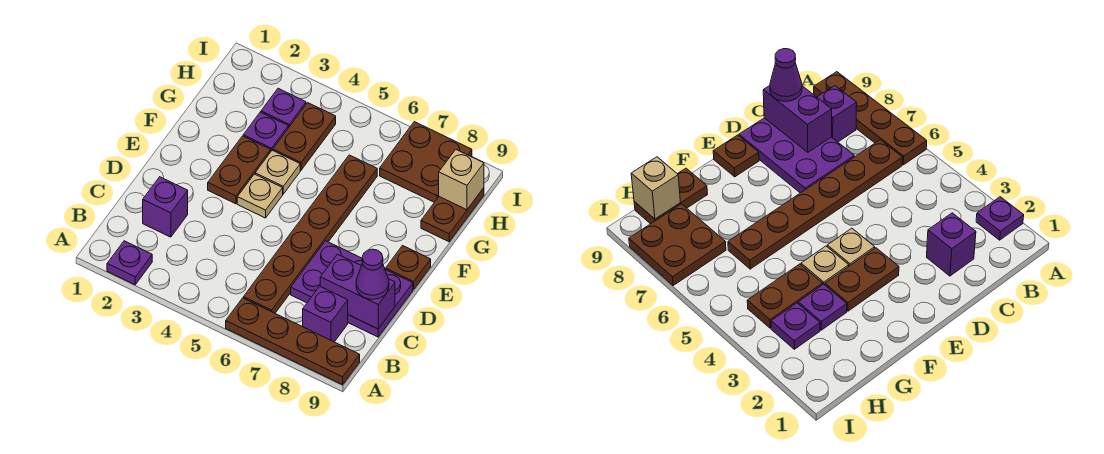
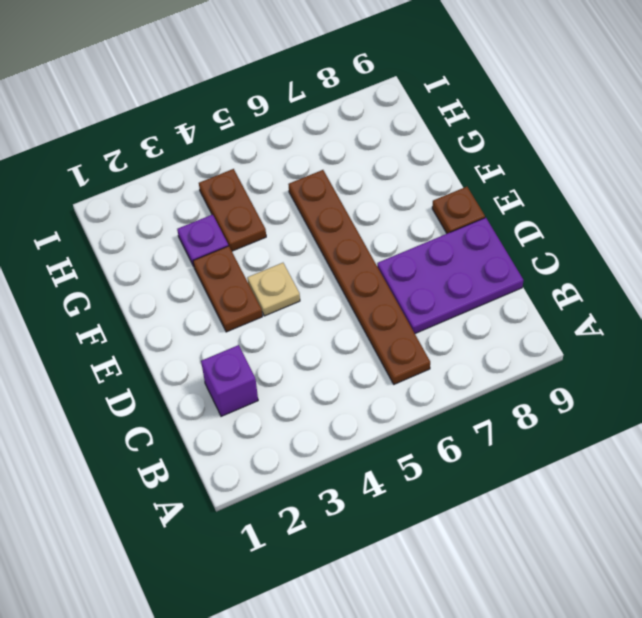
none -> purple 1x1 plate [107,241,152,285]
none -> brown 1x4 plate [226,298,360,385]
none -> purple 1x1 brick [303,286,348,342]

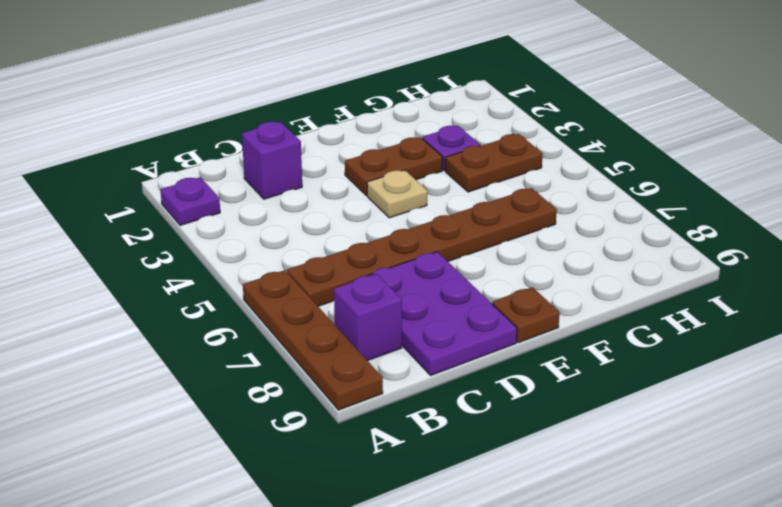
none -> tan 1x1 plate [255,150,300,194]
none -> brown 1x2 plate [421,188,484,242]
none -> purple 1x1 plate [261,88,306,128]

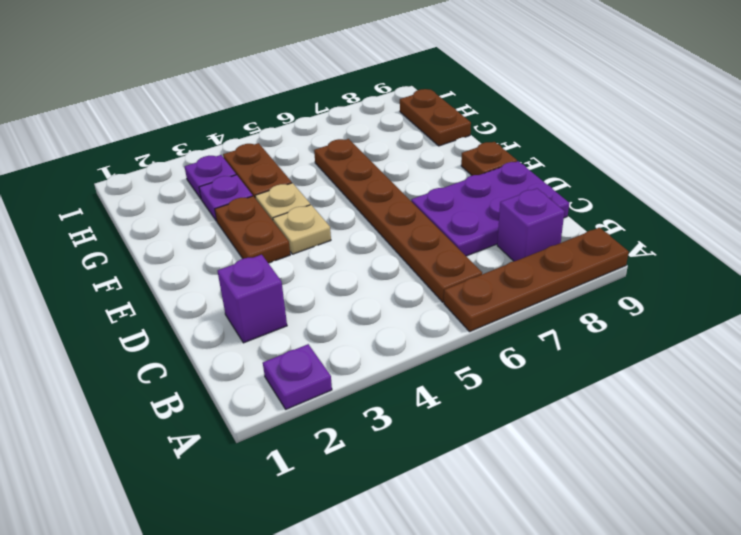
none -> brown 2x2 plate [380,122,472,202]
none -> purple 1x2 brick [320,254,395,329]
none -> tan 1x1 brick [439,150,484,210]

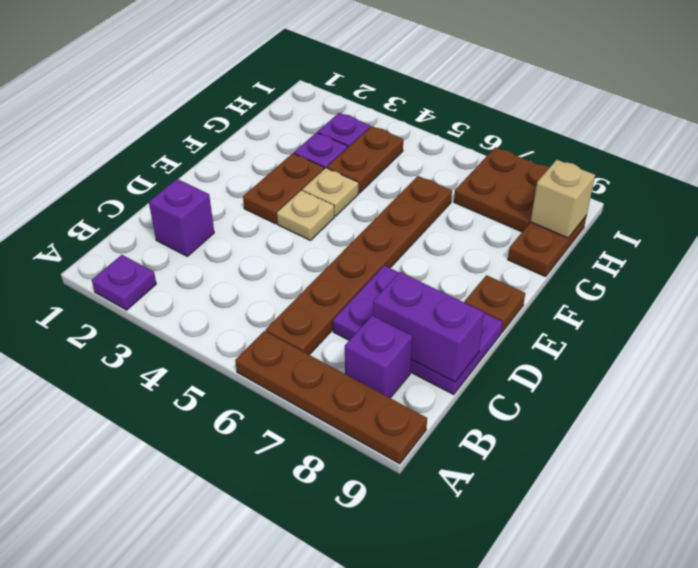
none -> purple 1x1 cone [356,249,389,299]

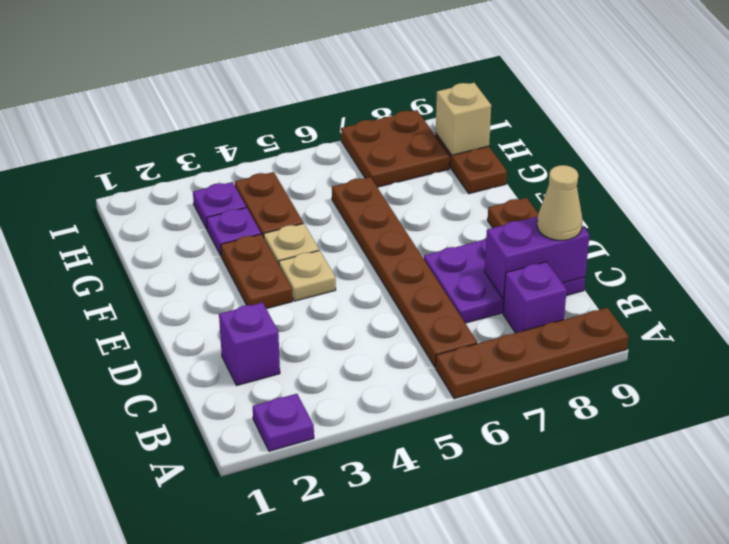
tan 1x1 cone [537,165,582,240] -> purple 1x1 cone [356,249,389,299]

